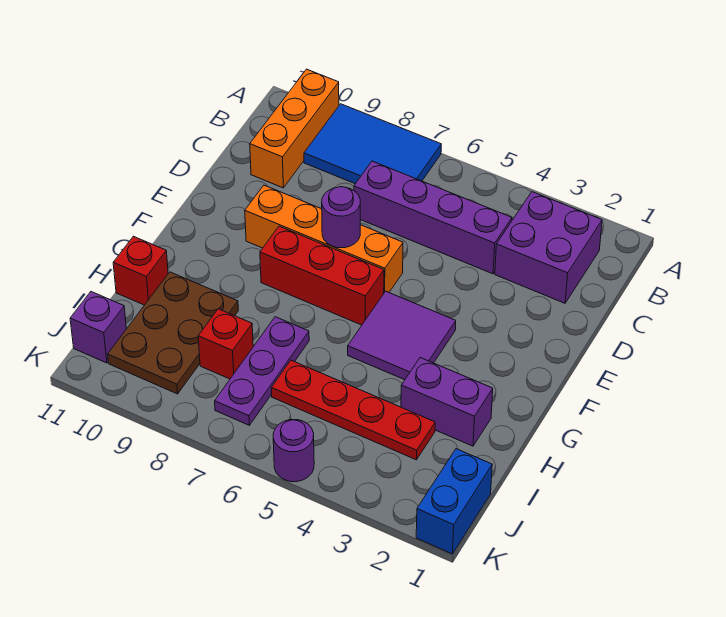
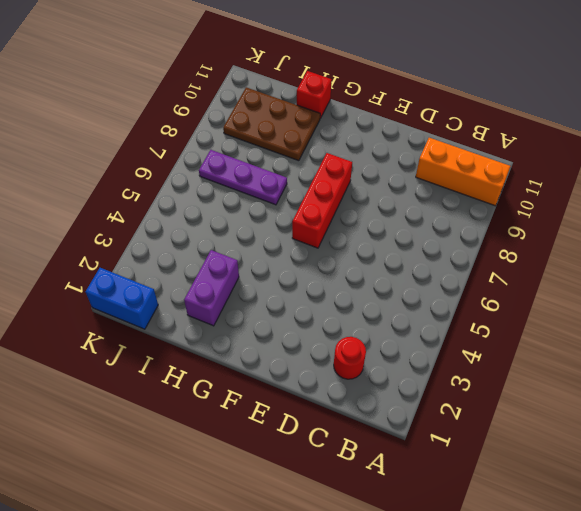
red 1x1 round brick [334,337,366,379] -> purple 2x2 brick [495,192,602,303]
none -> blue 2x3 tile [304,104,441,184]
none -> purple 1x4 brick [354,161,512,274]
none -> orange 1x4 brick [245,185,403,293]

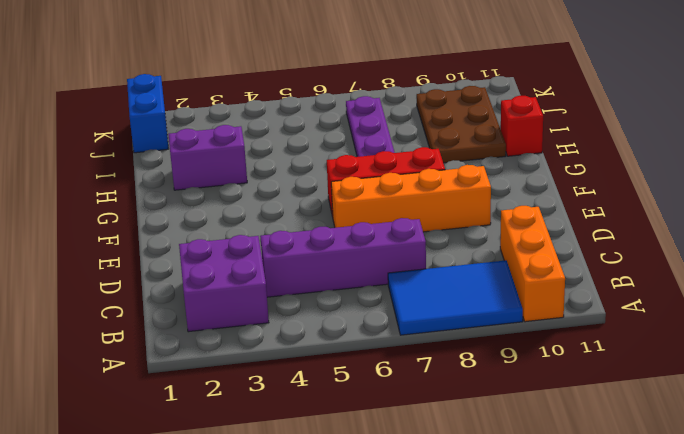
none -> purple 2x2 tile [348,291,456,380]
none -> red 1x4 plate [271,360,435,460]
none -> red 1x1 brick [198,309,253,379]

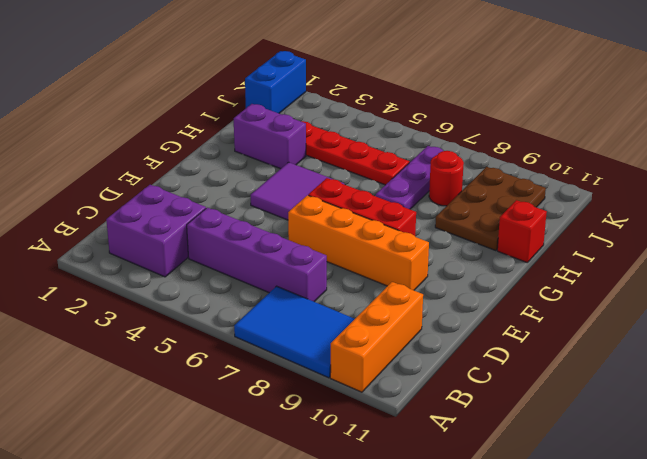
red 1x1 round brick [429,151,464,206] -> red 1x1 brick [198,309,253,379]
none -> purple 1x1 brick [70,292,126,363]
none -> purple 1x1 round brick [273,419,314,482]
none -> purple 1x1 round brick [322,187,360,248]

